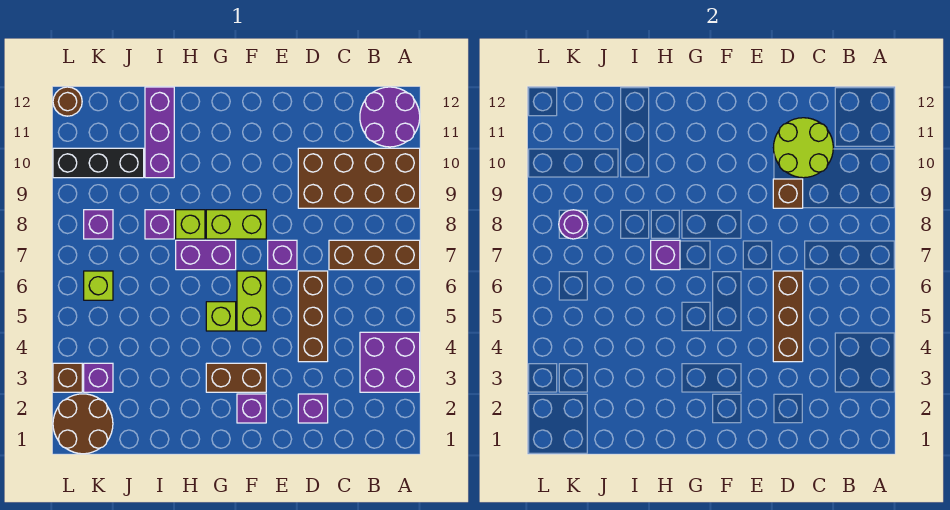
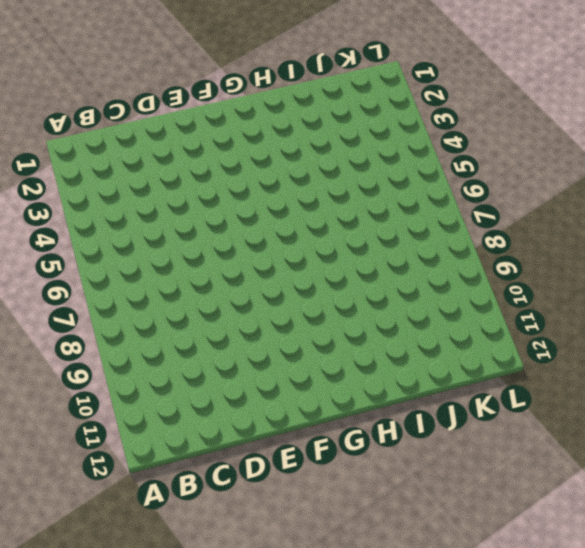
none -> purple 2x2 brick [360,332,420,392]
none -> brown 1x3 brick [329,240,420,270]
none -> brown 2x4 brick [298,148,420,208]

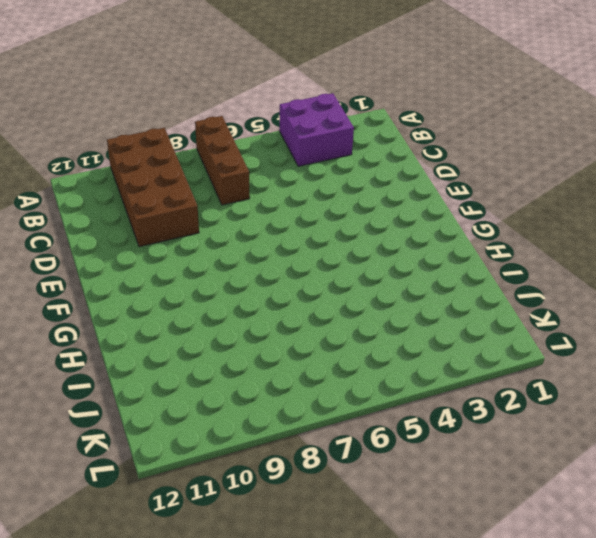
none -> purple 2x2 round brick [360,87,420,147]
none -> purple 1x1 brick [298,394,328,423]
none -> brown 1x3 brick [298,271,328,362]

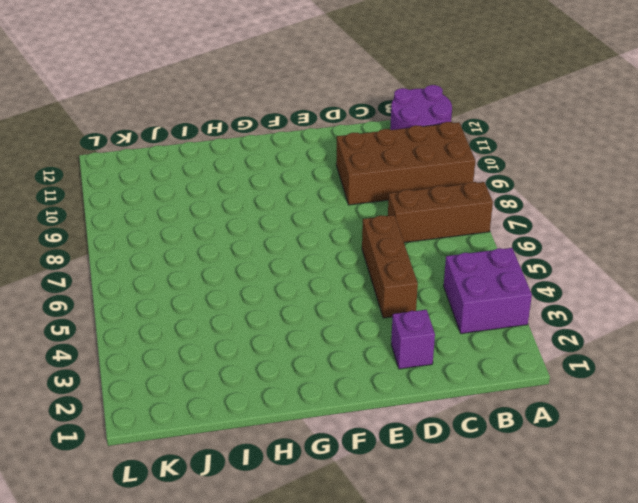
none -> purple 1x1 brick [268,240,297,270]
none -> purple 1x1 brick [237,394,266,423]
none -> brown 1x2 brick [206,363,266,392]

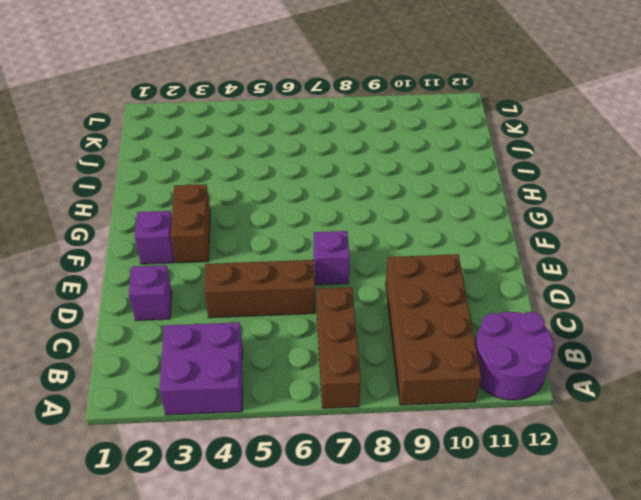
none -> lime 1x2 brick [237,271,266,331]
none -> lime 1x2 brick [206,210,266,239]
none -> lime 1x1 brick [206,302,236,331]

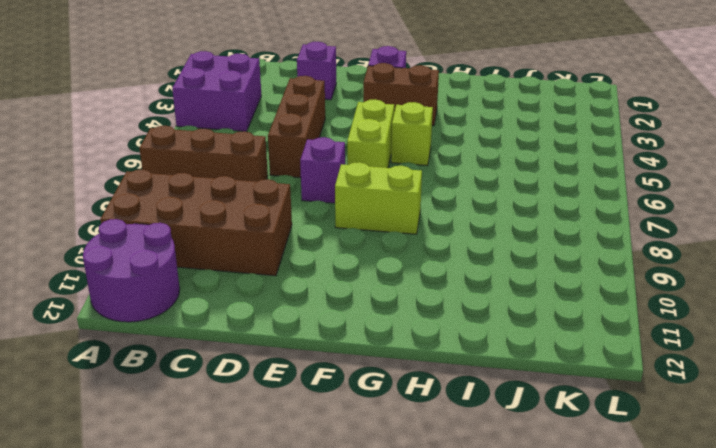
none -> purple 1x2 brick [176,240,236,270]
none -> lime 1x1 brick [176,210,205,239]
none -> purple 1x1 brick [145,210,174,239]

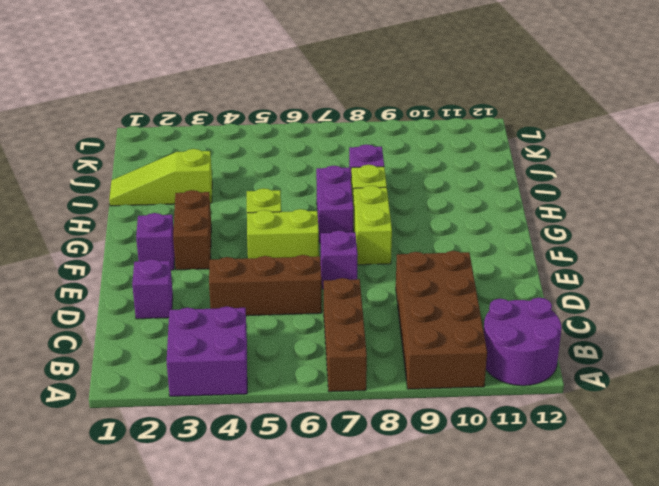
lime 1x3 slope [109,149,212,206] -> none
none -> purple 1x3 brick [145,87,174,178]
none -> black 1x3 brick [53,148,144,178]
none -> brown 2x2 round brick [53,394,113,454]

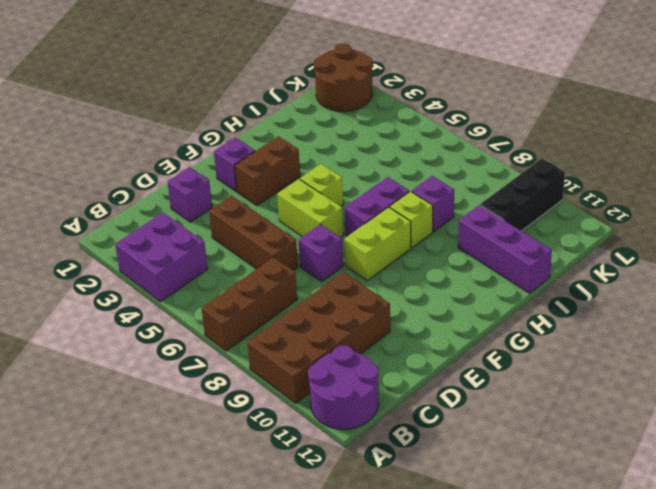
none -> purple 1x1 brick [84,363,113,392]
none -> lime 1x1 brick [84,271,113,300]
none -> purple 1x1 brick [84,210,113,239]

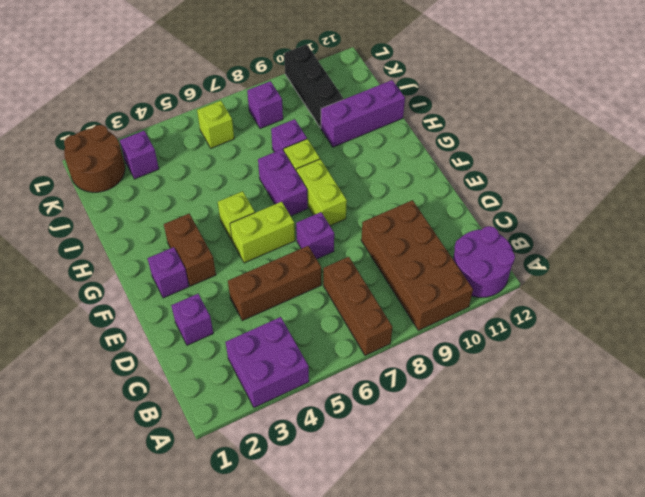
none -> brown 1x1 brick [53,363,82,392]
none -> brown 1x1 round brick [53,87,82,116]
none -> lime 2x2 round brick [773,118,833,178]

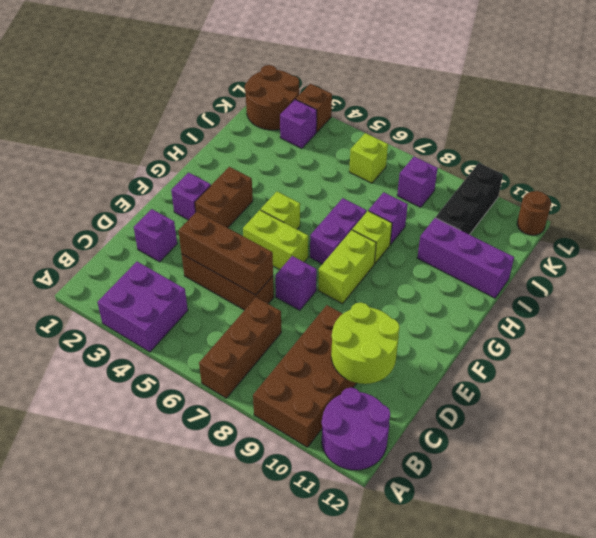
none -> brown 1x1 brick [773,179,803,208]
none -> purple 1x1 brick [651,240,680,270]
none -> purple 1x1 round brick [559,210,588,239]

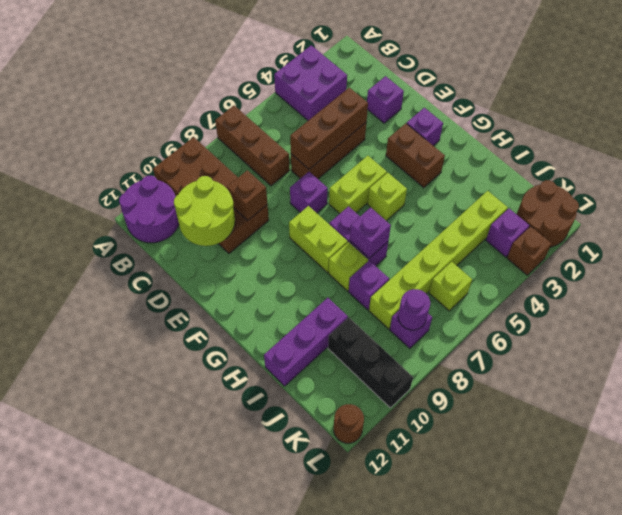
lime 1x6 brick [369,191,508,329] -> none

